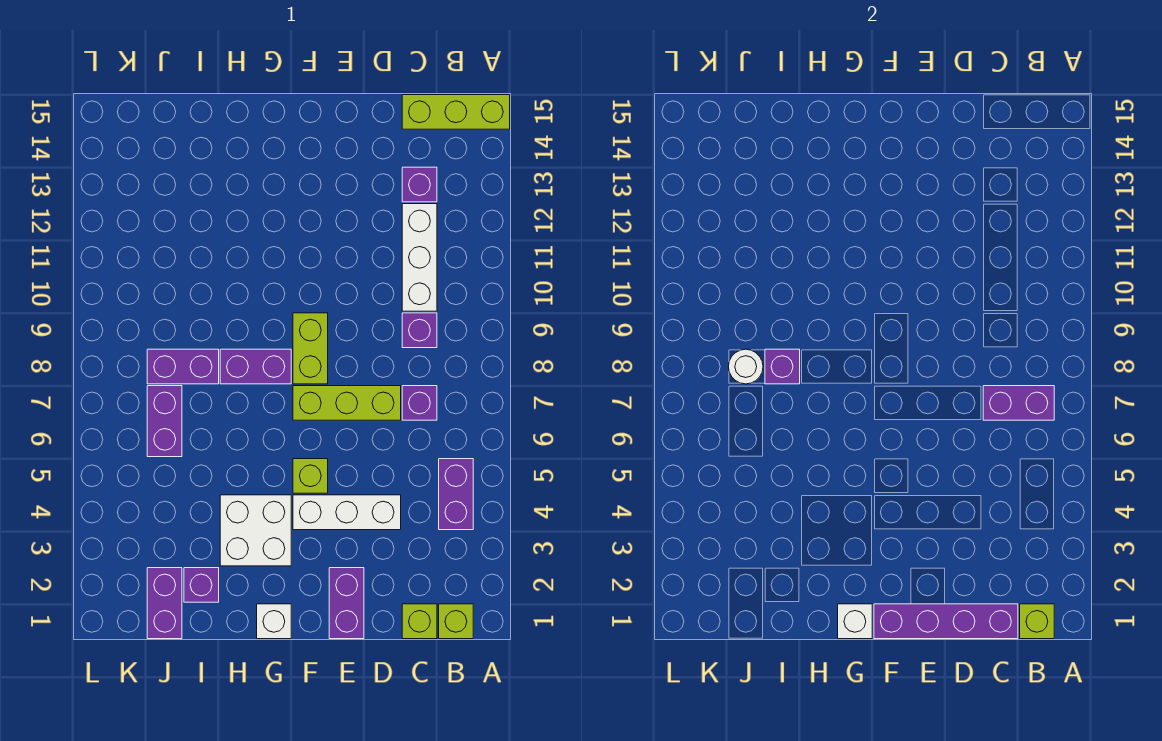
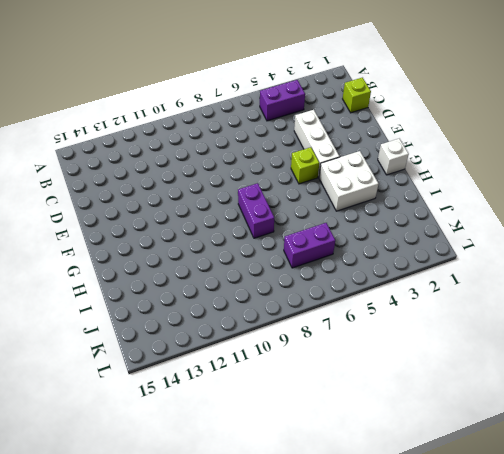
none -> lime 1x3 brick [402,95,510,129]
none -> lime 1x1 brick [439,604,473,639]
none -> purple 1x1 brick [402,386,437,420]

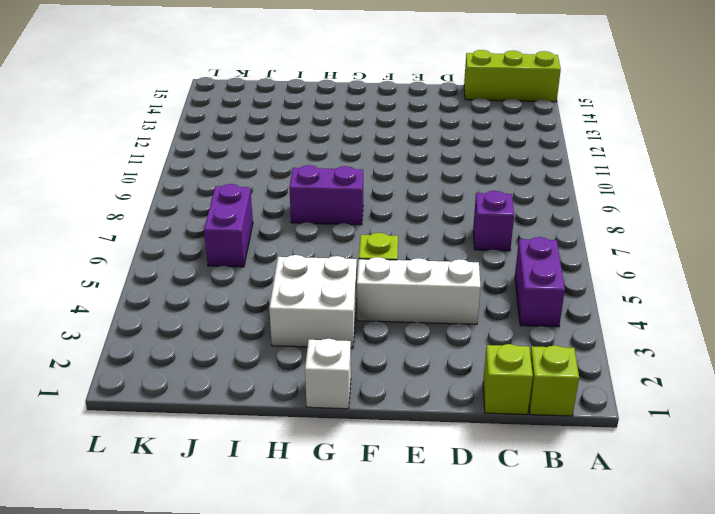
none -> purple 1x1 brick [402,313,437,348]
none -> white 1x3 brick [402,204,437,311]
none -> purple 1x1 brick [402,167,437,202]

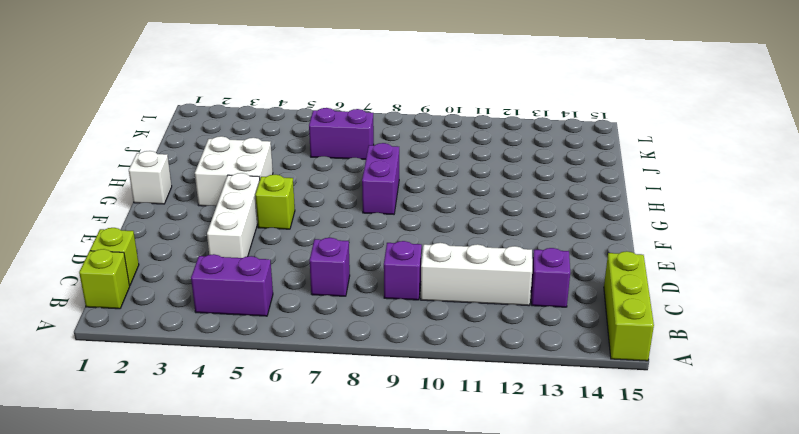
none -> lime 1x3 brick [293,386,401,420]
none -> purple 1x2 brick [329,568,364,639]
none -> lime 1x2 brick [293,313,328,384]

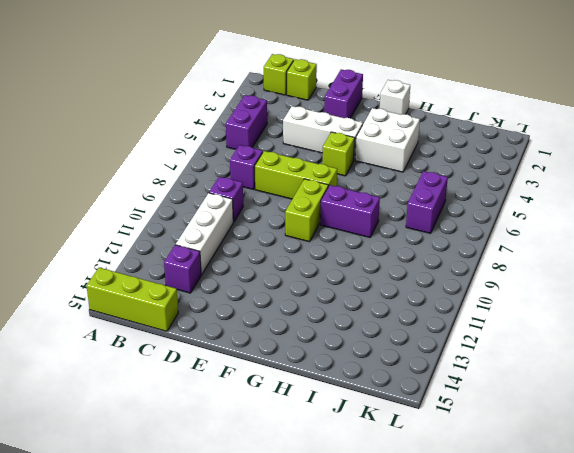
none -> purple 1x1 brick [184,568,219,602]
none -> purple 1x2 brick [147,349,219,384]
none -> purple 1x2 brick [147,568,182,639]

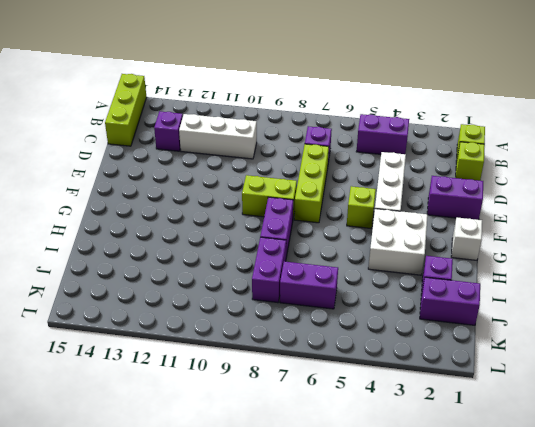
none -> purple 1x1 brick [402,313,437,348]
none -> lime 1x1 brick [1020,604,1054,639]
none -> purple 1x2 brick [983,386,1054,420]

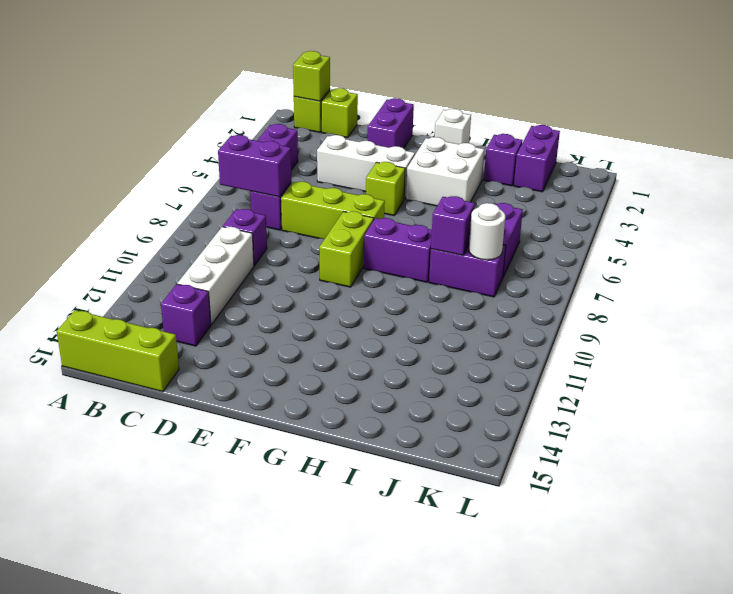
none -> purple 1x4 brick [874,604,1018,639]
none -> white 1x1 brick [838,604,872,639]

